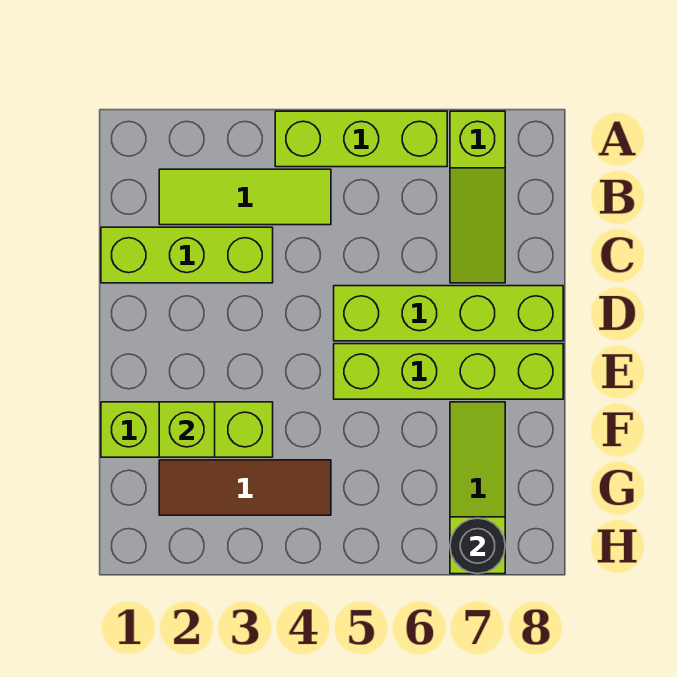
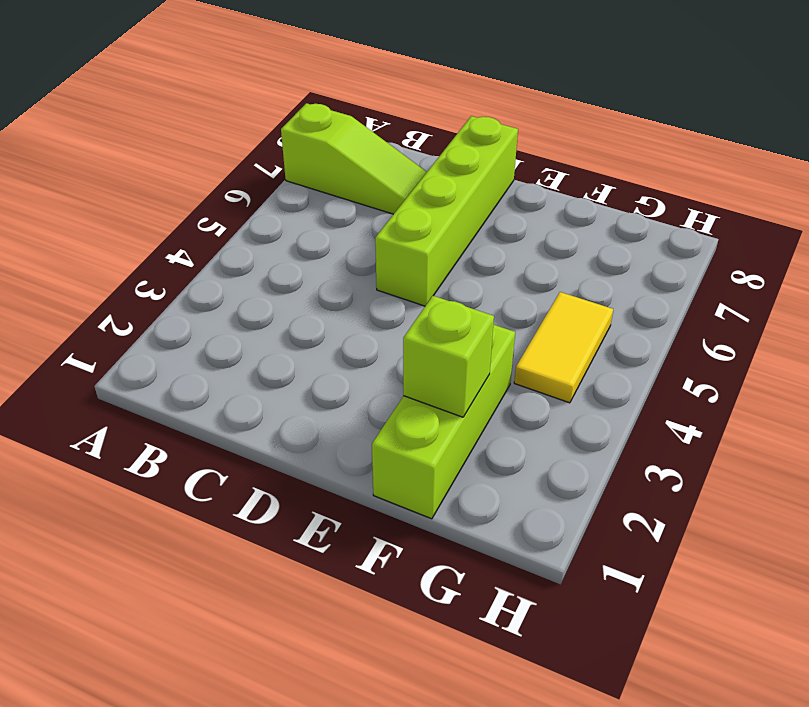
yellow 1x2 tile [514,292,613,403] -> brown 1x3 tile [159,460,331,515]
none -> lime 1x3 brick [275,111,447,167]
none -> lime 1x3 tile [159,169,331,225]

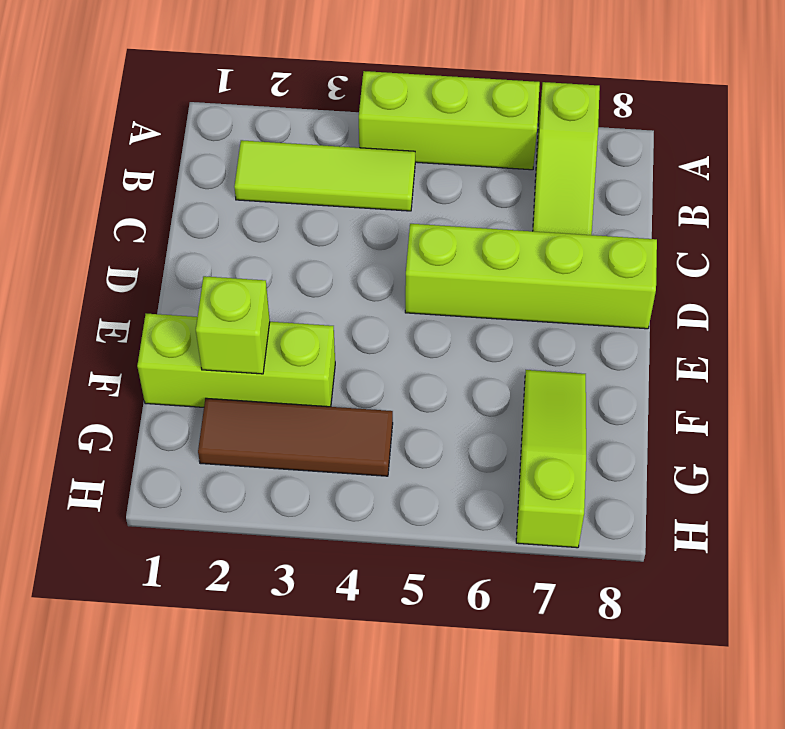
none -> lime 1x3 brick [101,227,273,283]
none -> lime 1x4 brick [334,344,563,399]

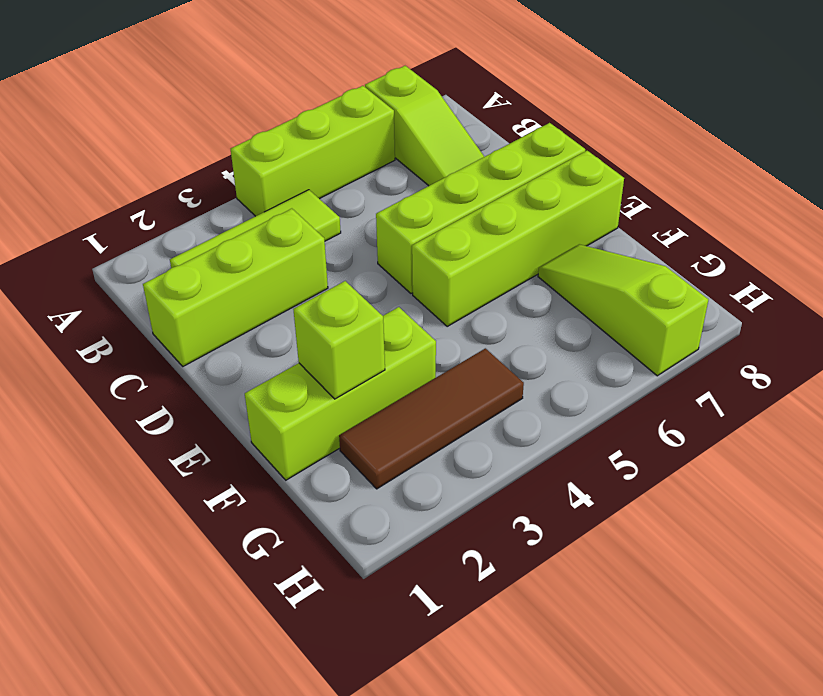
none -> black 1x1 round brick [450,518,505,574]

